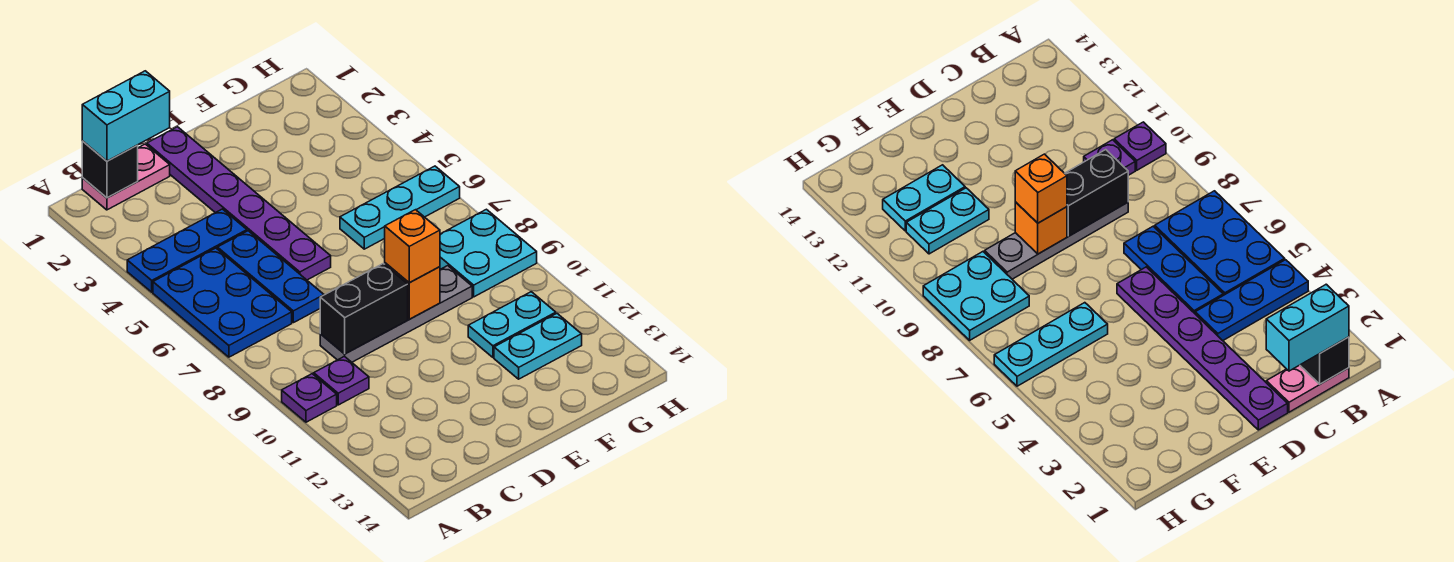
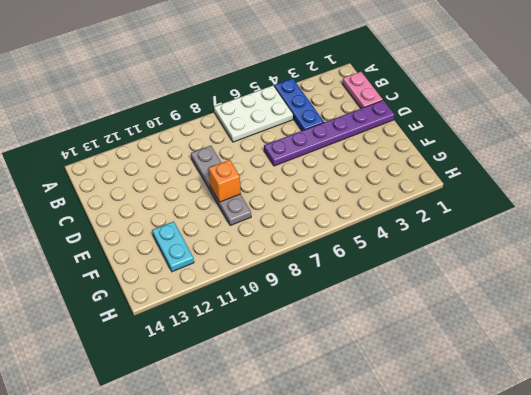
white 2x3 plate [214,86,293,142] -> blue 2x3 plate [153,248,292,357]
none -> purple 1x1 plate [282,374,337,422]
none -> purple 1x1 plate [314,356,369,405]
none -> blue 1x3 plate [217,231,324,323]

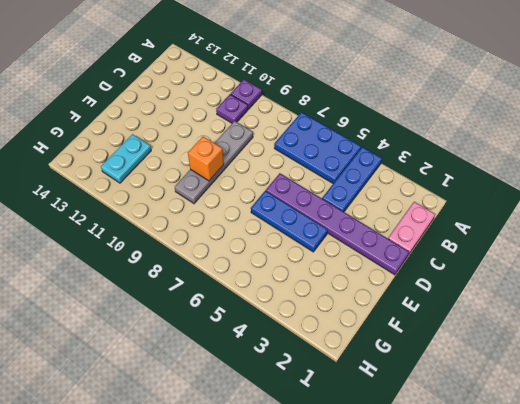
blue 1x3 plate [251,191,328,252] -> blue 1x3 plate moved to [217,231,324,323]
none -> cyan 1x3 plate [340,166,460,249]
none -> cyan 1x2 plate [468,292,556,357]
none -> cyan 2x2 plate [440,209,537,297]

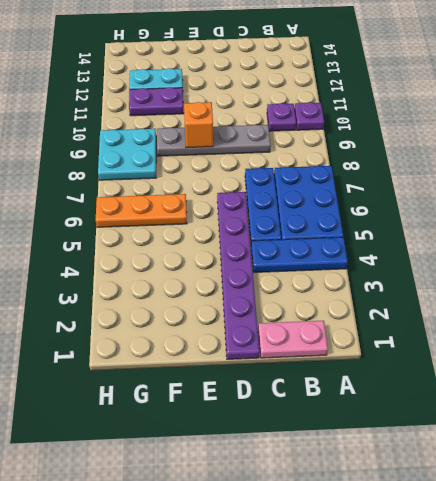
orange 1x3 plate [96,194,187,227] -> cyan 1x3 plate [340,166,460,249]
purple 1x2 plate [129,87,184,116] -> cyan 1x2 plate [468,292,556,357]
none -> black 1x1 brick [82,141,138,198]
none -> black 1x2 brick [320,264,408,354]
none -> cyan 1x2 brick [82,71,170,161]

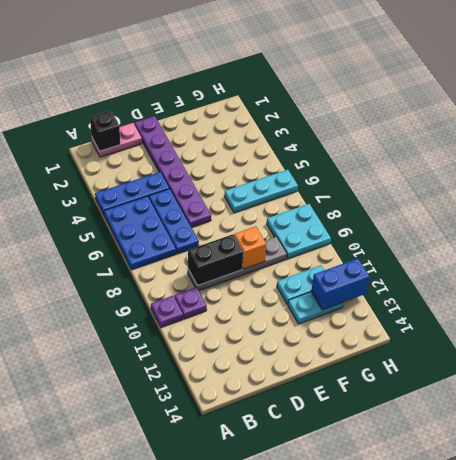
blue 1x2 brick [311,258,370,310] -> none
none -> cyan 1x2 brick [82,71,170,161]
none -> orange 1x1 brick [385,210,440,283]

